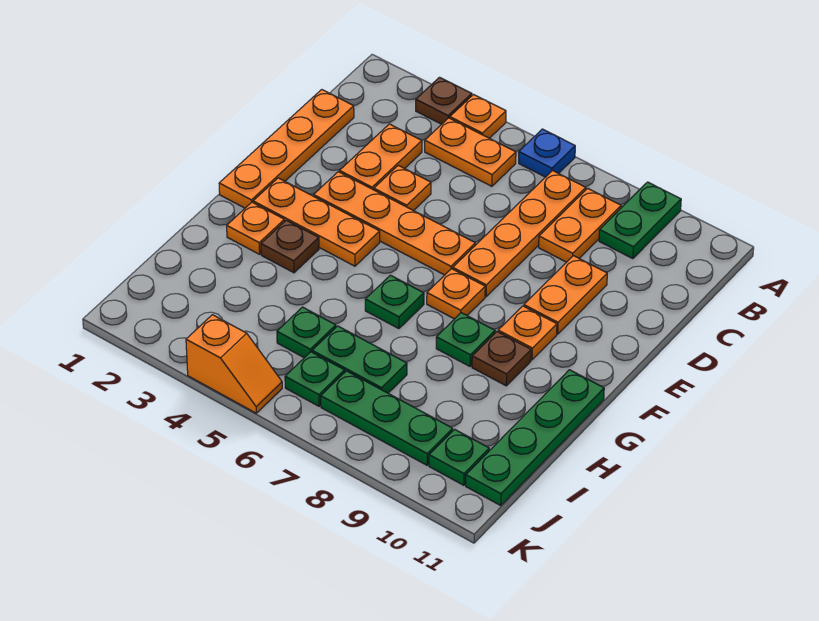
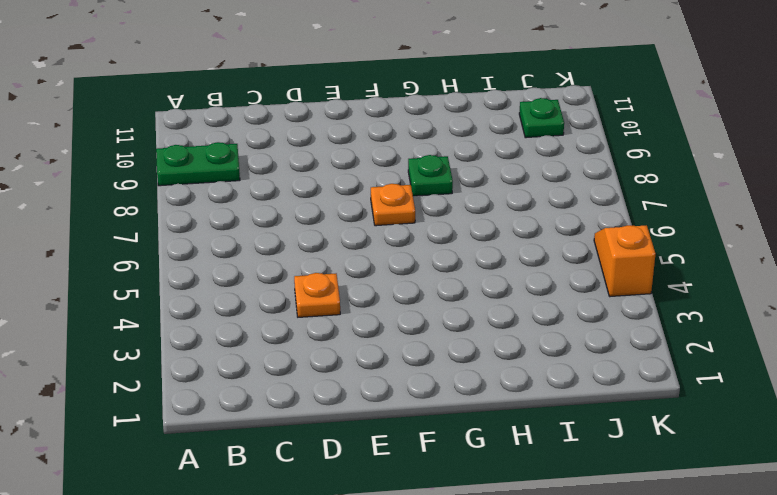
none -> brown 1x1 plate [416,77,472,124]
none -> orange 1x1 plate [450,95,506,138]
none -> blue 1x1 plate [519,129,575,177]

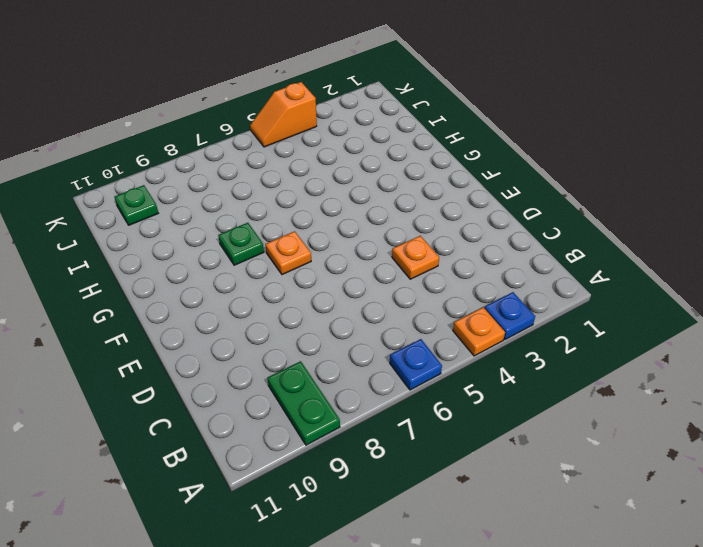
blue 1x1 plate [485,292,535,339] -> brown 1x1 plate [416,77,472,124]
none -> orange 1x2 plate [425,118,516,186]
none -> orange 1x4 plate [453,171,586,297]
none -> orange 1x2 plate [539,188,621,262]

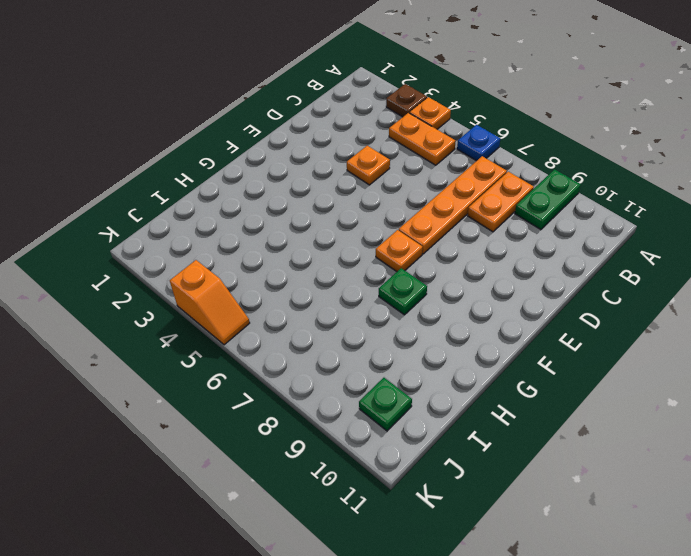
none -> orange 1x4 plate [219,90,354,208]
none -> orange 1x2 plate [339,124,422,190]
none -> orange 1x2 plate [524,256,607,334]

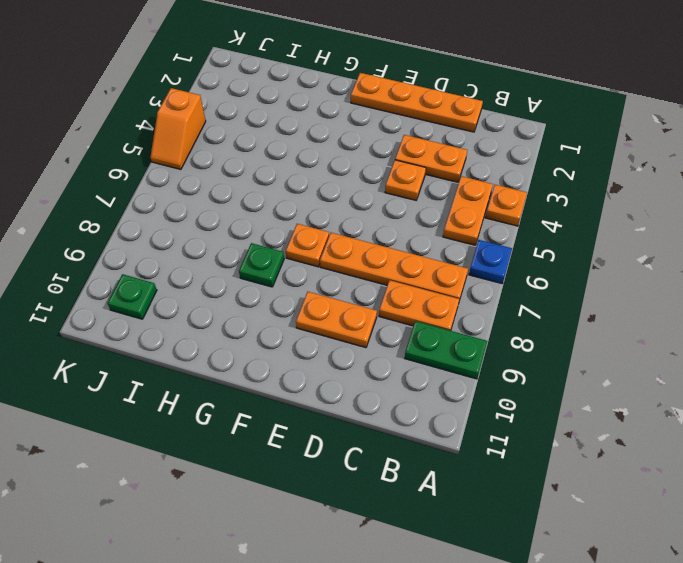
none -> brown 1x1 plate [416,77,472,124]
none -> orange 1x4 plate [314,172,475,275]
none -> orange 1x3 plate [253,178,380,266]

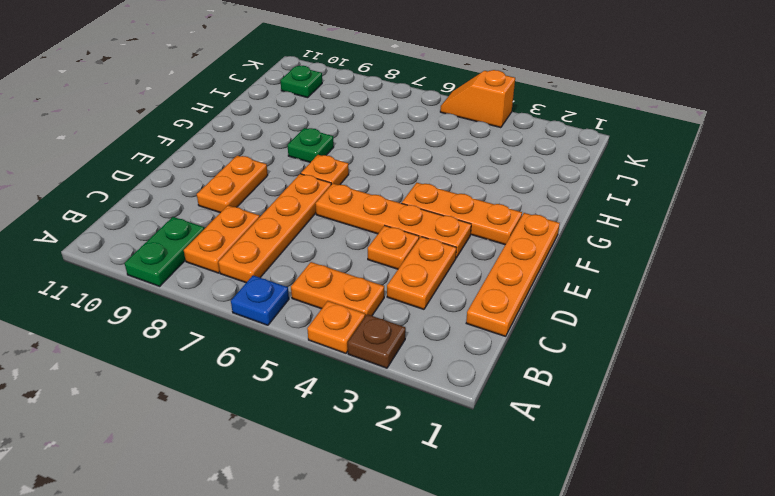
none -> orange 1x1 plate [498,306,557,360]
none -> orange 1x1 plate [227,202,284,254]
none -> brown 1x1 plate [261,220,319,273]

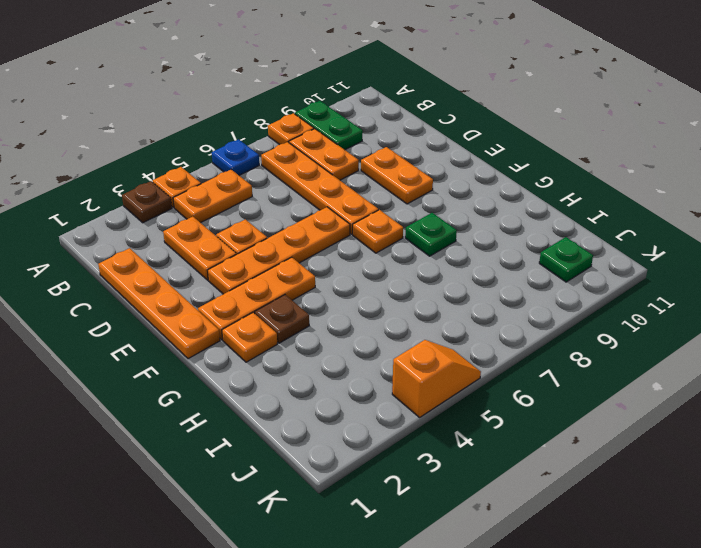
orange 1x1 plate [268,113,314,145] -> orange 1x1 plate moved to [498,306,557,360]
none -> green 1x1 plate [365,275,424,329]
none -> brown 1x1 plate [472,332,531,386]
none -> green 1x4 plate [466,370,604,505]

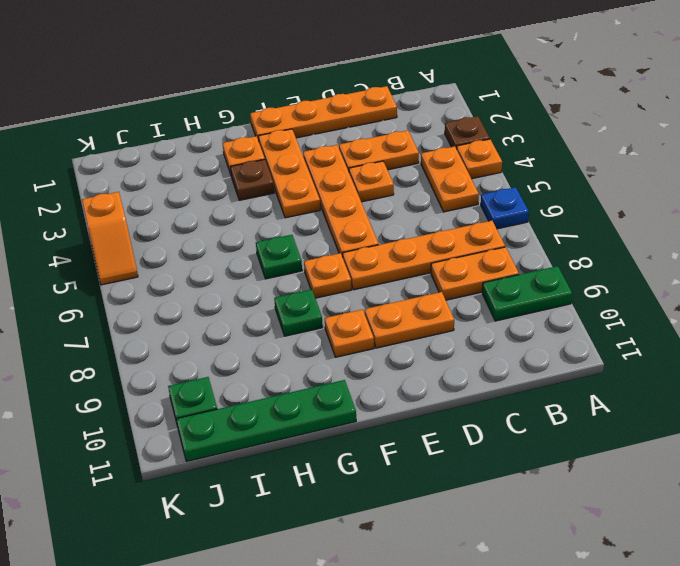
none -> brown 1x1 plate [472,332,531,386]
none -> green 1x1 plate [277,307,336,358]
none -> green 1x2 plate [312,326,407,393]

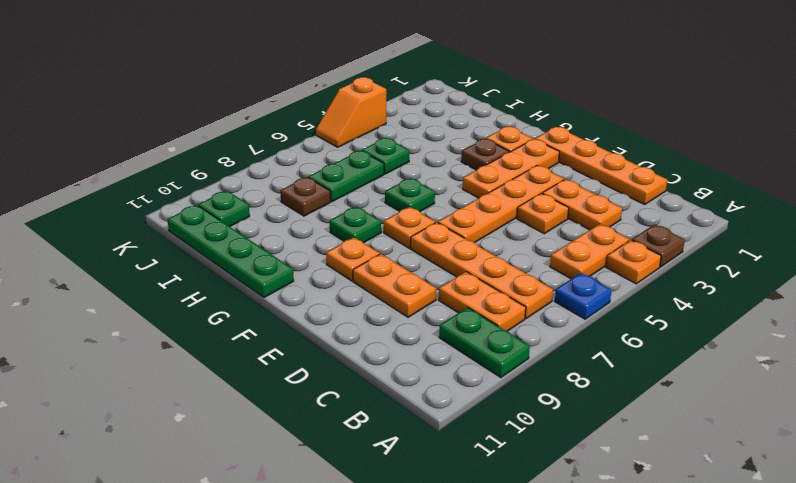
brown 1x1 plate [280,177,331,216] -> brown 1x1 plate moved to [472,332,531,386]
none -> green 1x1 plate [285,352,345,406]
none -> green 1x3 plate [321,371,453,465]

